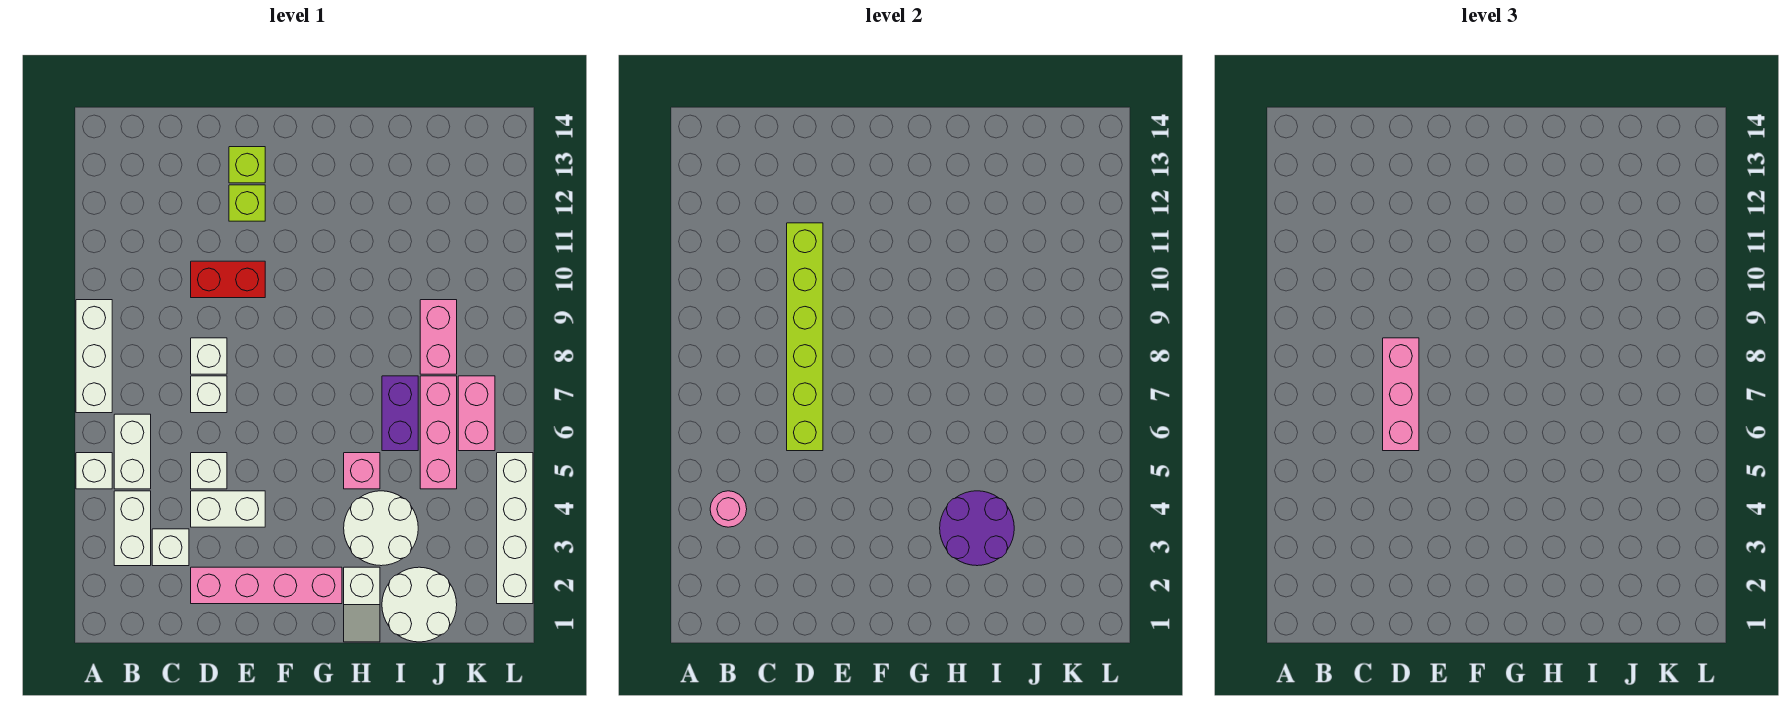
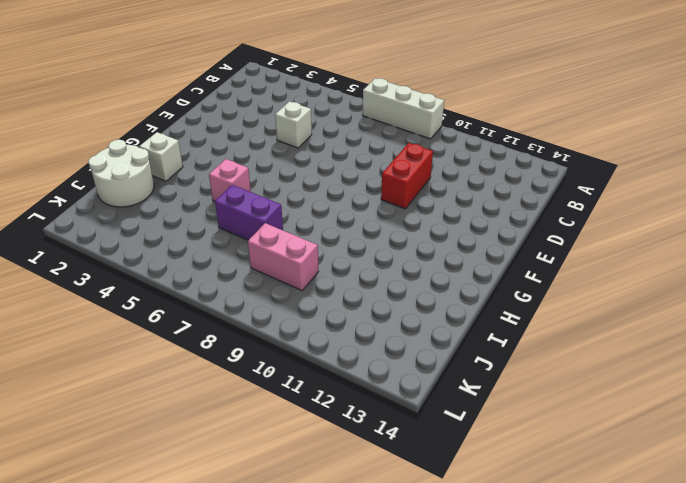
none -> white 1x1 brick [76,453,112,489]
none -> white 1x2 brick [114,491,151,566]
none -> white 1x2 brick [114,414,151,489]

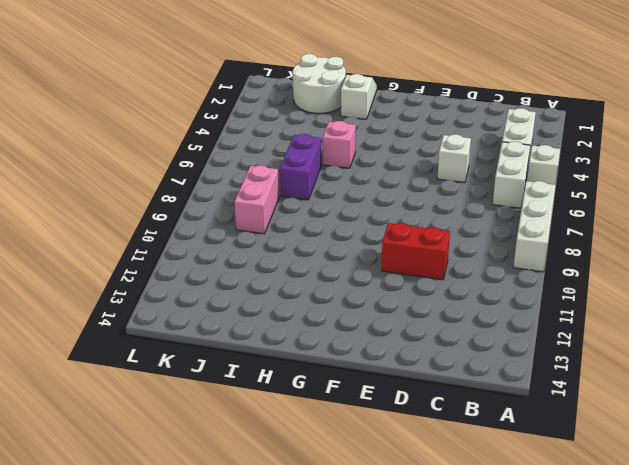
none -> white 1x1 brick [152,529,189,566]
none -> pink 1x4 brick [191,567,342,604]
none -> white 1x2 brick [191,491,265,527]

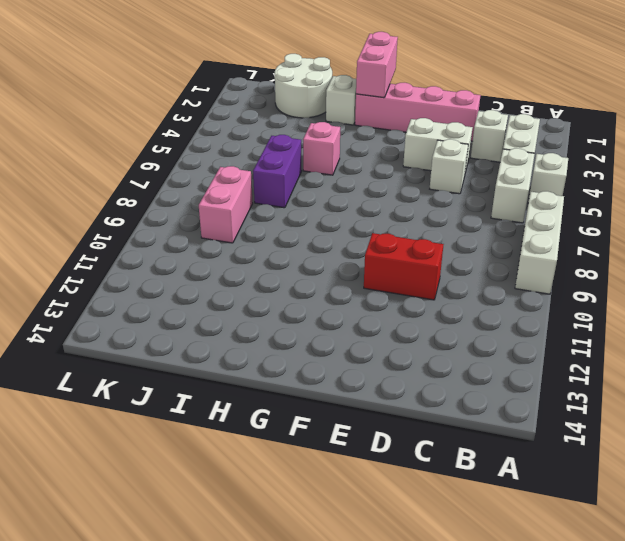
pink 1x2 brick [356,32,398,98] -> pink 1x2 brick moved to [458,376,495,451]
none -> white 1x1 brick [191,376,227,413]
none -> white 1x1 brick [191,338,227,374]
none -> lime 1x1 brick [229,185,265,221]

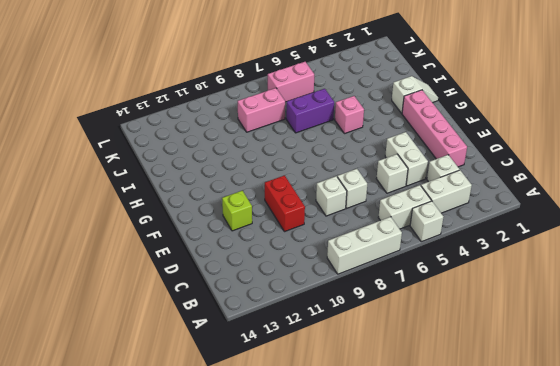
none -> lime 1x1 brick [229,147,265,183]
none -> white 2x2 round brick [344,491,418,566]
none -> white 2x2 round brick [382,567,457,642]

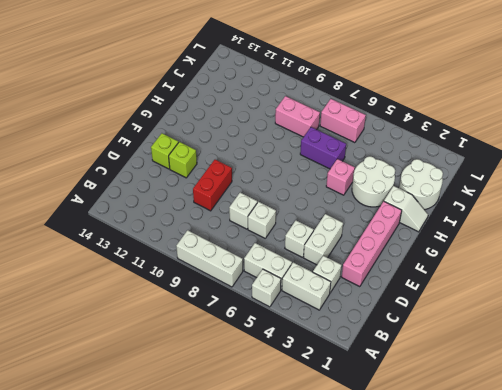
none -> pink 1x3 brick [420,376,457,489]
none -> white 1x4 brick [497,453,533,604]
none -> pink 1x1 round brick [710,491,747,527]

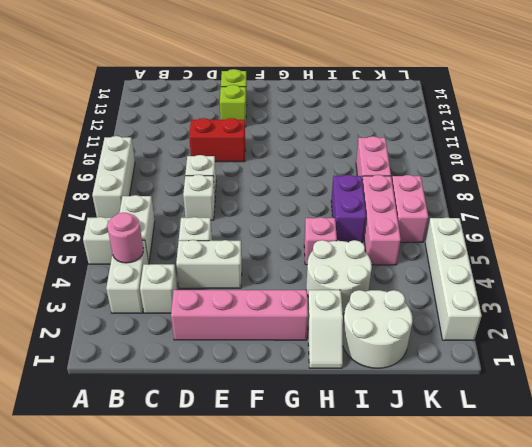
none -> lime 1x6 brick [787,223,823,451]
none -> purple 2x2 round brick [940,491,1014,566]
none -> pink 1x3 brick [1383,338,1419,451]

